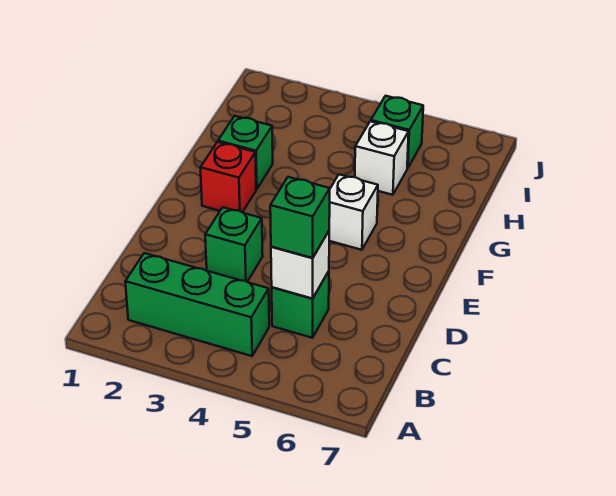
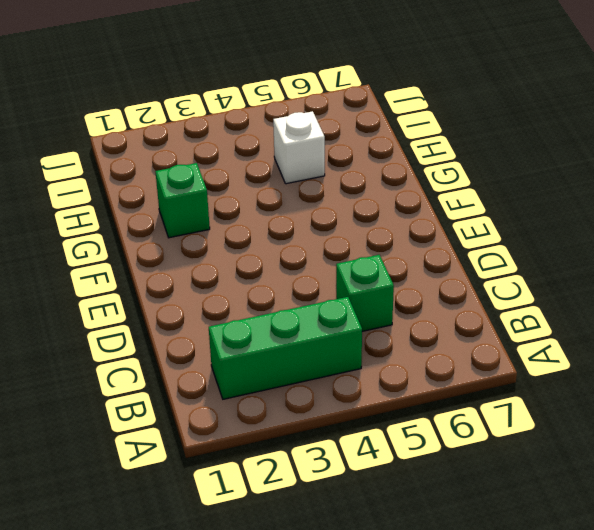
none -> green 1x1 brick [205,207,263,282]
none -> red 1x1 brick [200,142,256,212]

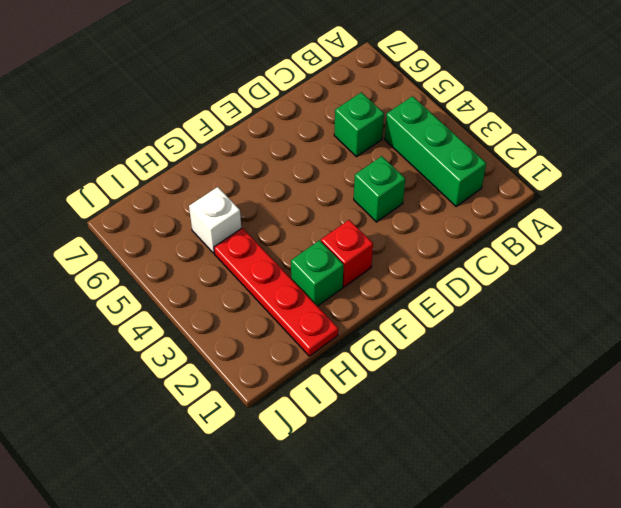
red 1x4 plate [214,228,338,356] -> none
none -> white 1x1 brick [329,174,378,250]
none -> green 1x1 brick [371,96,423,168]

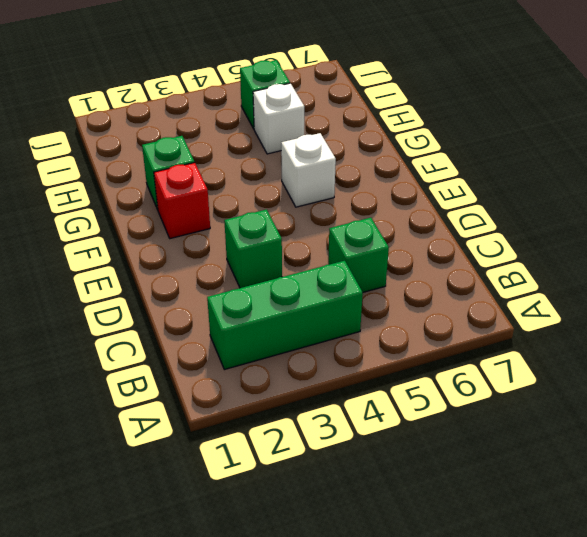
none -> white 1x1 brick [271,231,329,299]
none -> green 1x1 brick [270,177,330,258]

